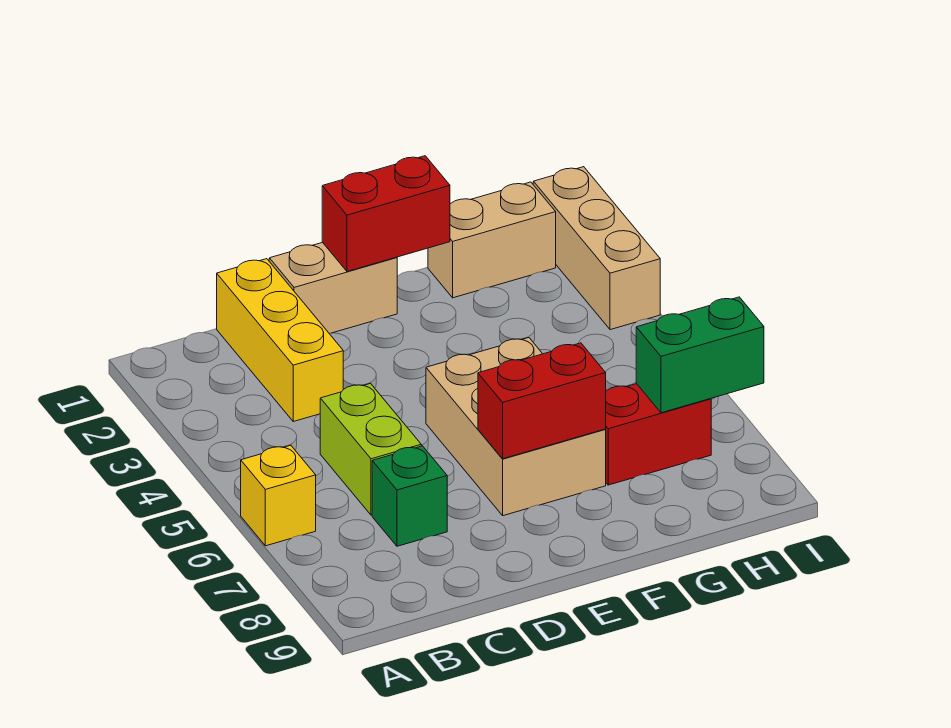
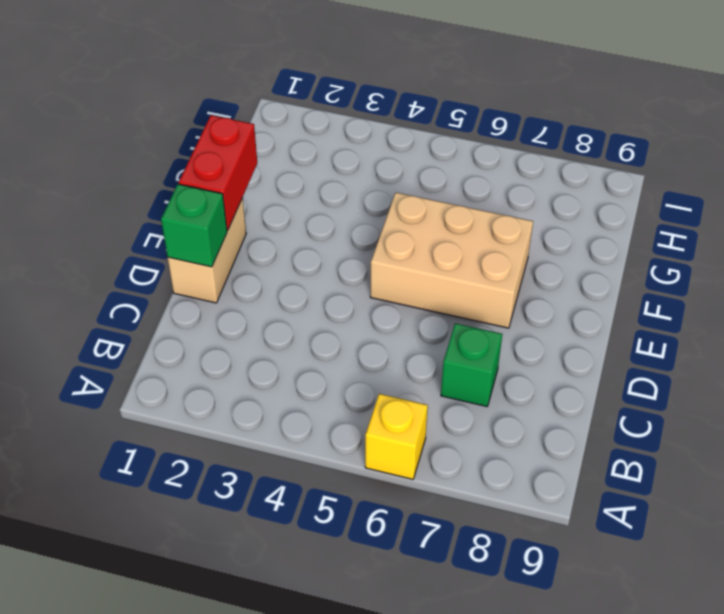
green 1x1 brick [161,184,227,267] -> none
none -> yellow 1x3 brick [217,259,343,421]
none -> lime 1x2 brick [320,384,421,515]
none -> tan 1x2 brick [428,182,556,298]

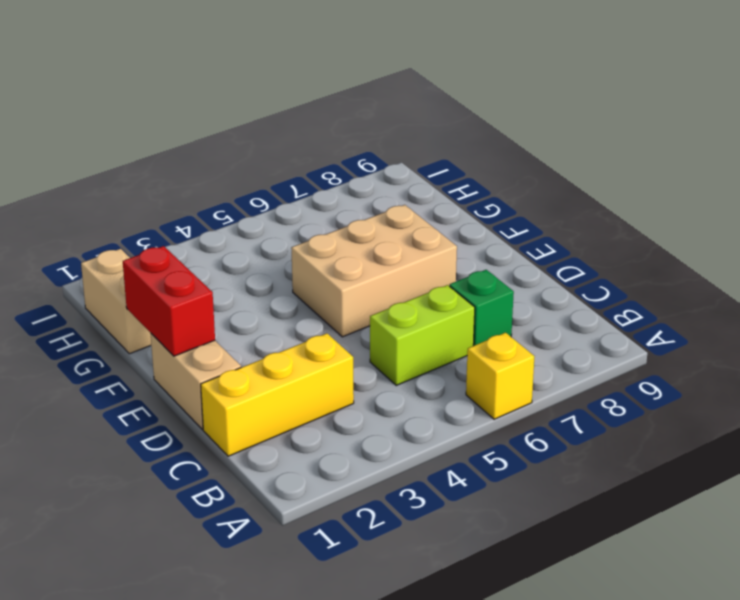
none -> red 1x2 brick [605,384,711,485]
none -> tan 1x3 brick [533,167,660,330]
none -> red 1x2 brick [478,343,606,459]

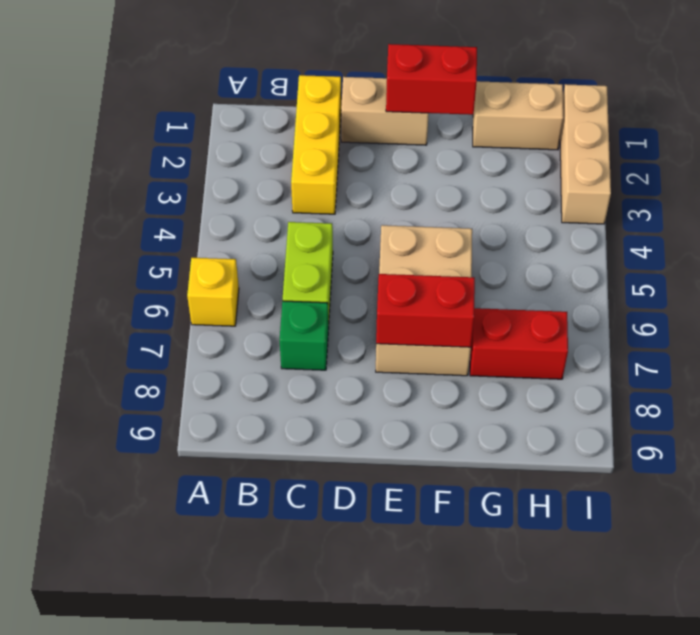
none -> green 1x2 brick [636,297,764,413]

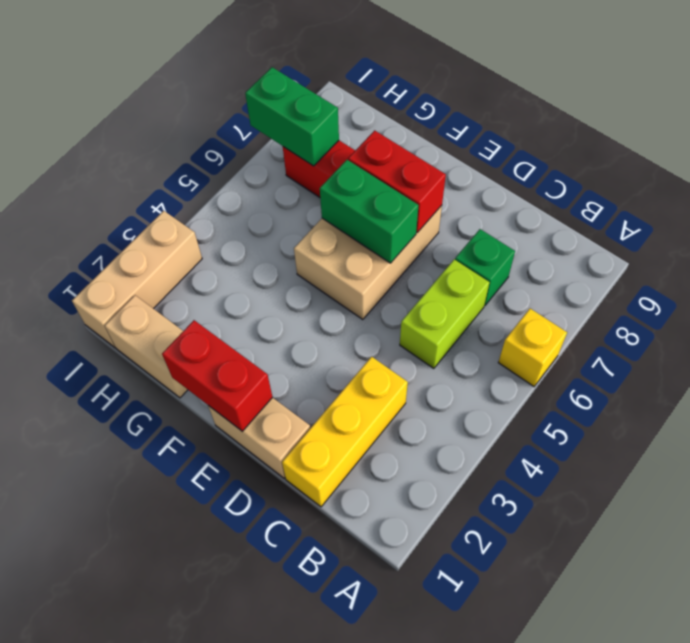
green 1x2 brick [320,160,419,263] -> none

